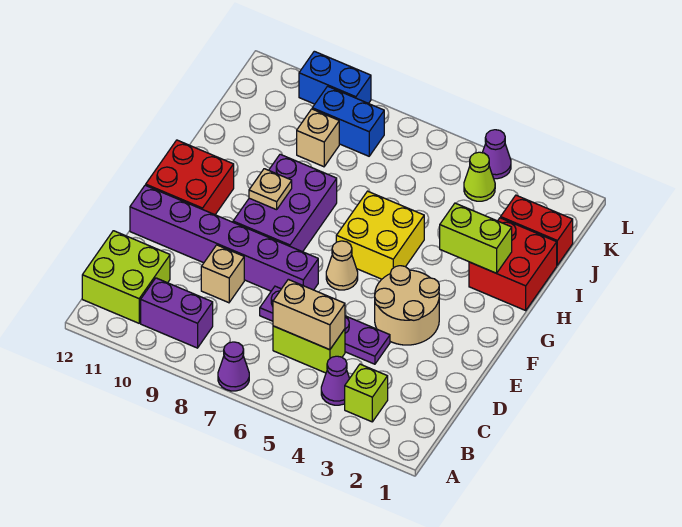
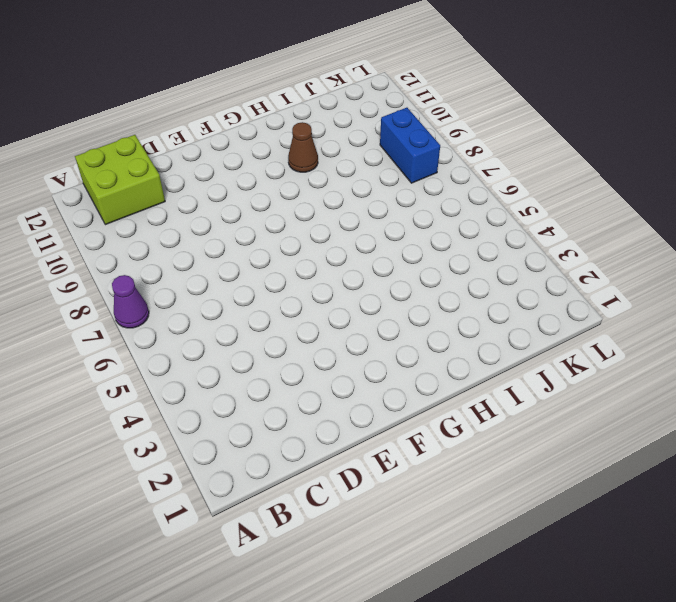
brown 1x1 cone [288,122,318,172] -> none
none -> lime 1x1 brick [345,364,388,422]
none -> purple 1x1 cone [321,356,350,405]
none -> purple 1x2 brick [141,278,213,348]

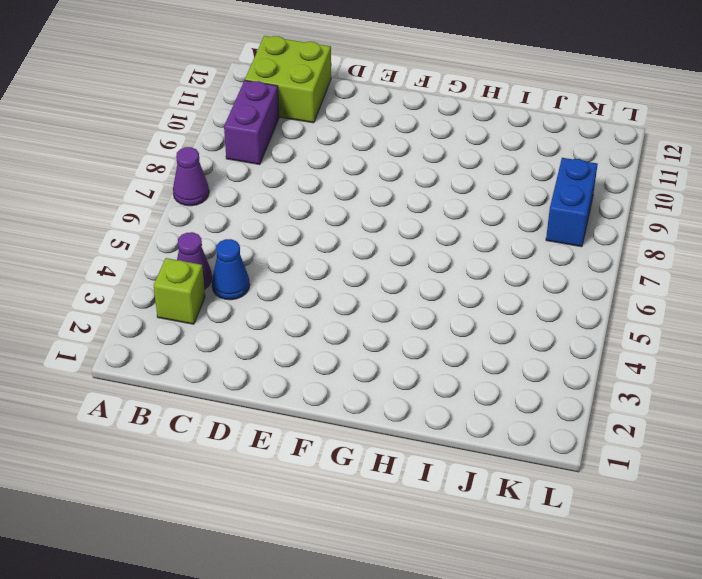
blue 1x1 cone [212,239,250,300] -> none
none -> lime 1x2 brick [273,326,345,373]
none -> purple 1x4 plate [260,286,390,364]
none -> tan 1x1 brick [201,245,244,303]

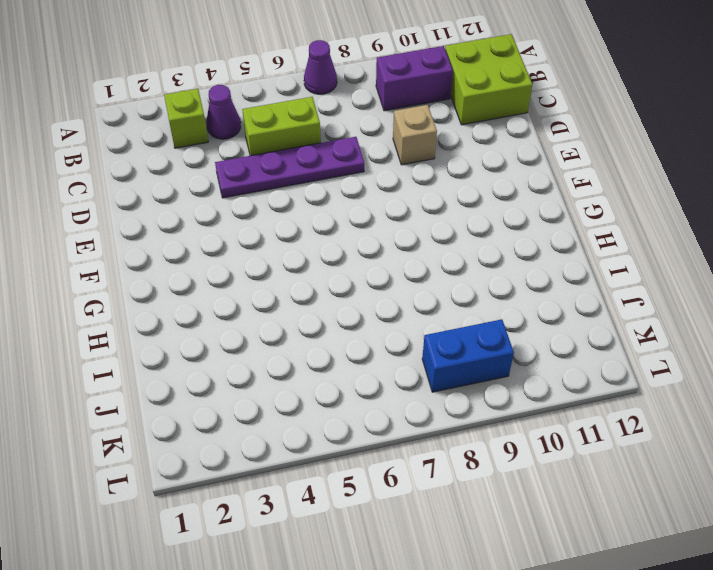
none -> tan 2x2 round brick [375,266,439,345]
none -> purple 1x6 brick [130,185,318,291]
none -> tan 1x1 cone [326,241,358,290]

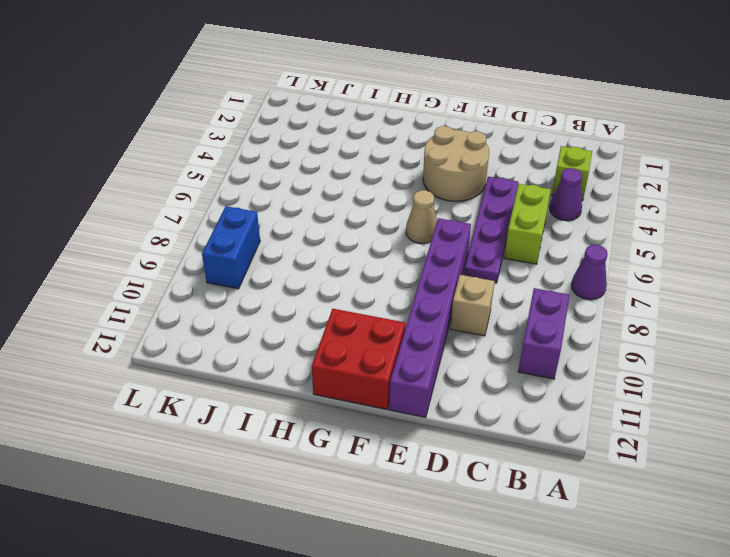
none -> lime 2x2 brick [82,231,170,323]
none -> purple 2x3 brick [233,154,337,252]
none -> yellow 2x2 brick [336,191,424,279]

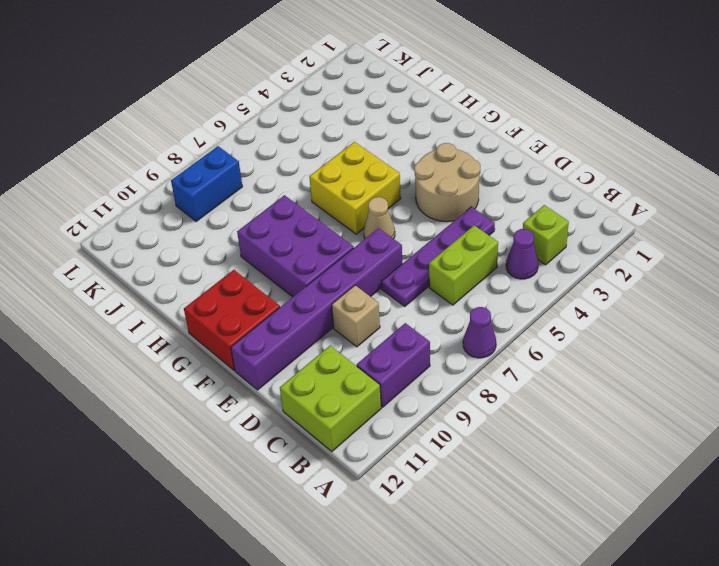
none -> red 2x2 brick [469,218,557,310]
none -> red 1x2 brick [501,195,573,265]
none -> tan 1x1 brick [297,109,339,167]

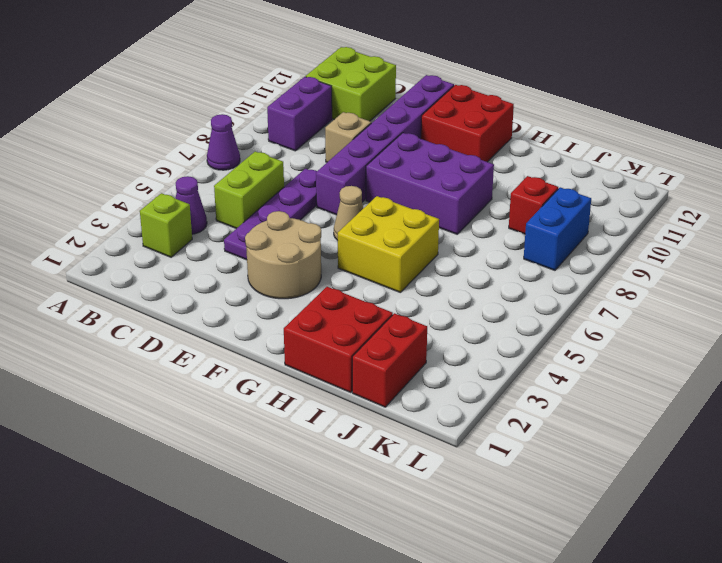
red 1x1 brick [509,176,558,234] -> tan 1x1 brick [297,109,339,167]
none -> lime 1x1 cone [464,152,495,201]
none -> purple 1x1 cone [482,130,511,179]
none -> blue 1x2 brick [299,51,371,104]

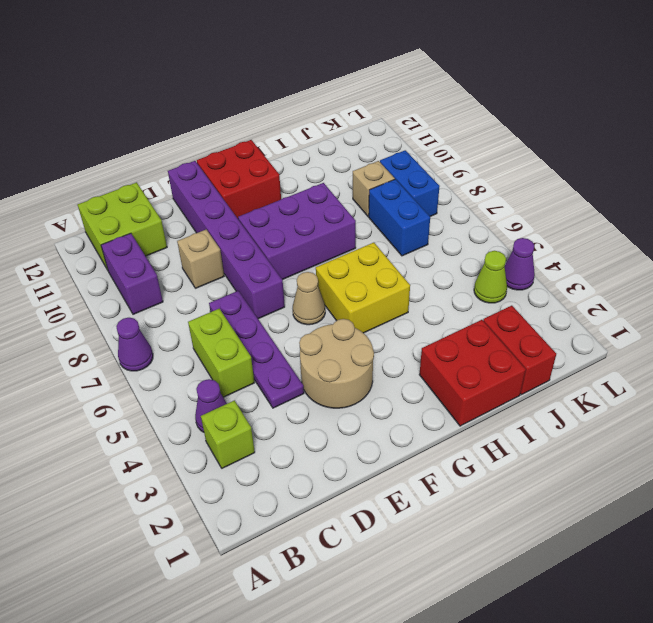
blue 1x2 brick [369,179,430,256] -> blue 1x2 brick moved to [299,51,371,104]
none -> tan 1x2 brick [273,279,345,350]
none -> tan 1x1 plate [249,169,292,210]
none -> lime 1x2 brick [440,203,512,273]

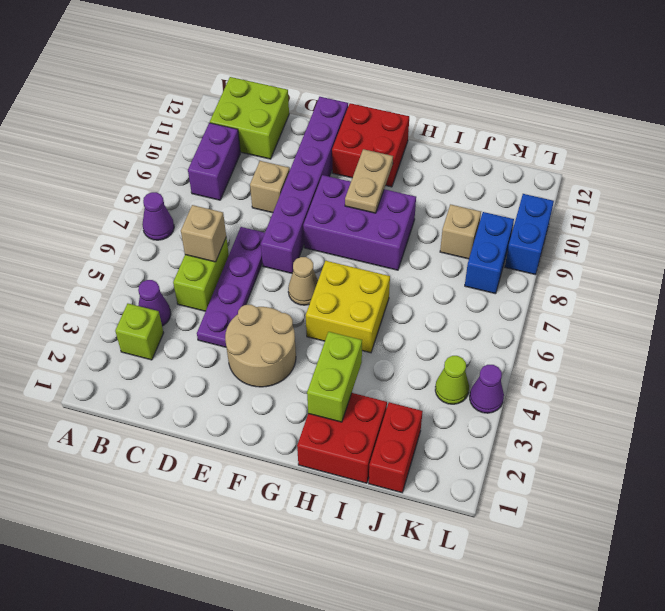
tan 1x1 brick [181,205,226,262] -> tan 1x2 brick [273,279,345,350]
tan 1x2 plate [345,149,393,213] -> tan 1x1 plate [249,169,292,210]

